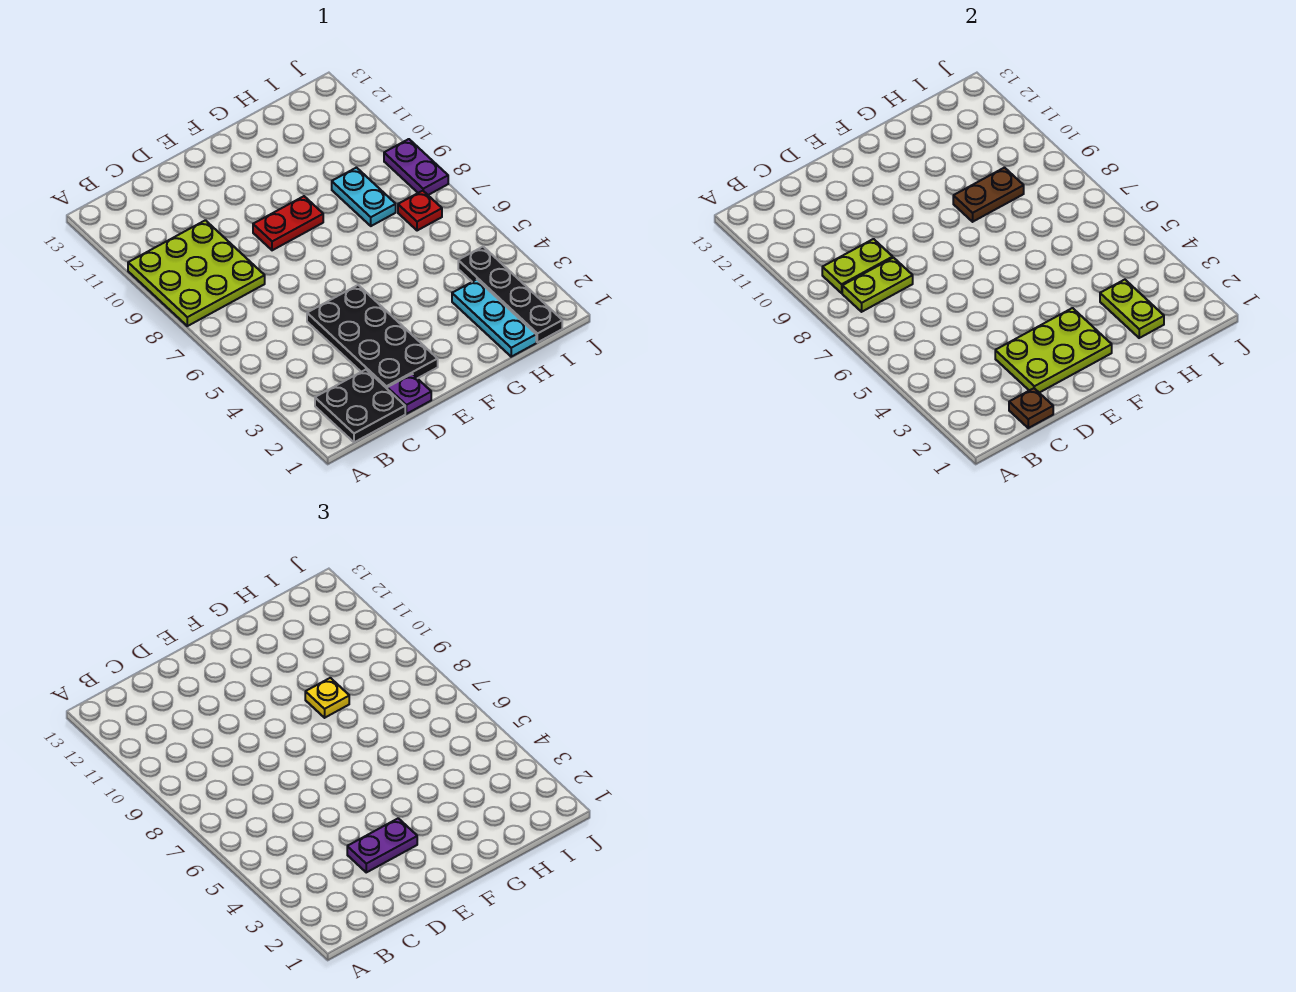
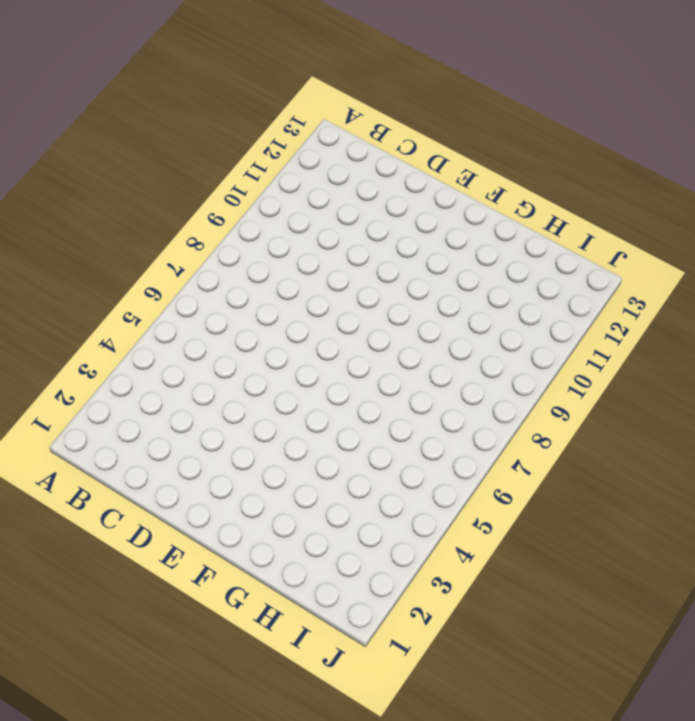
none -> lime 3x3 plate [128,220,265,326]
none -> black 2x2 plate [315,370,405,442]
none -> purple 1x1 plate [387,374,431,414]

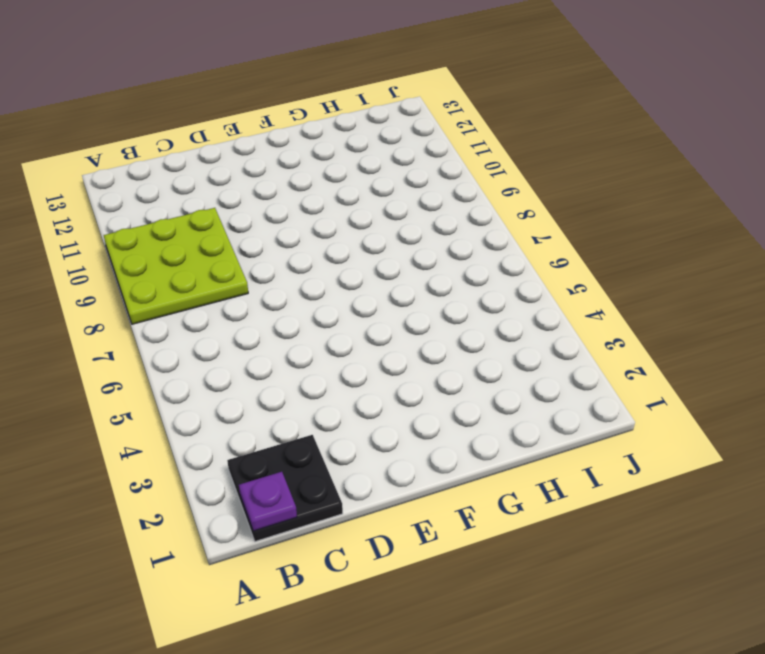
purple 1x1 plate [239,472,297,531] -> purple 1x1 plate moved to [387,374,431,414]
none -> black 2x4 plate [307,285,438,388]
none -> red 1x2 plate [253,196,323,250]
none -> cyan 1x3 plate [452,280,536,357]

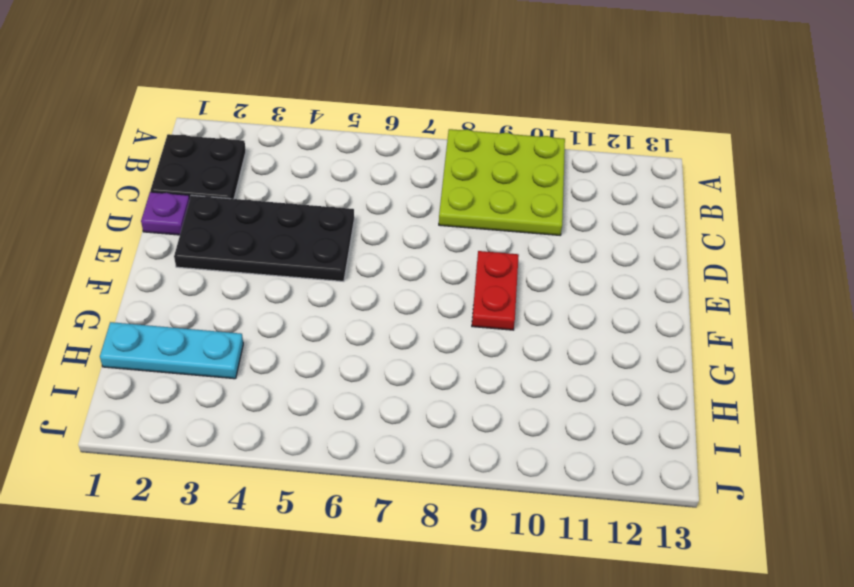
none -> cyan 1x2 plate [332,168,396,226]
none -> black 1x4 plate [458,247,562,342]
none -> red 1x1 plate [398,191,442,231]

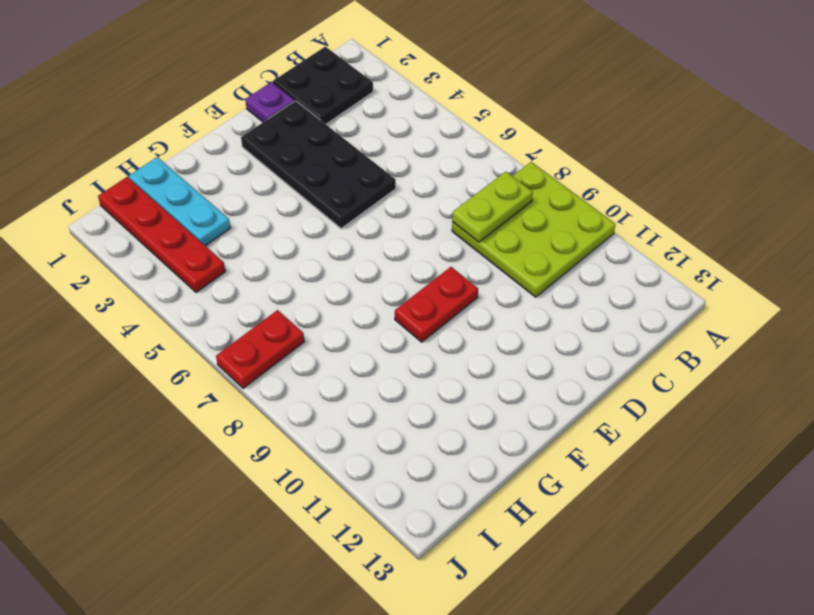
red 1x4 plate [98,177,225,292] -> black 1x4 plate [458,247,562,342]
red 1x2 plate [216,310,304,388] -> red 1x1 plate [398,191,442,231]
none -> cyan 1x2 plate [332,168,396,226]
none -> purple 1x2 plate [384,139,448,195]
none -> lime 1x2 plate [822,239,893,293]

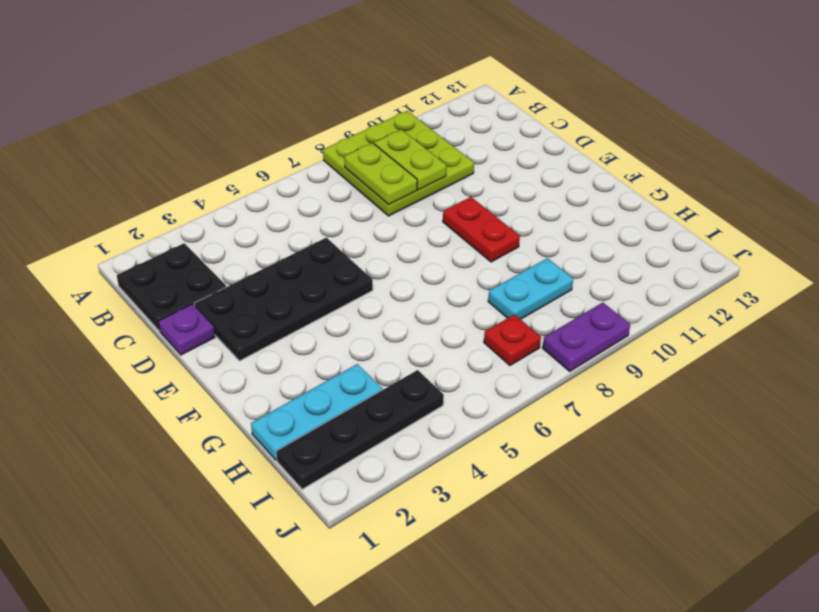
none -> brown 1x1 plate [1009,388,1053,428]
none -> lime 2x3 plate [995,308,1112,393]
none -> brown 1x2 plate [953,168,1024,222]

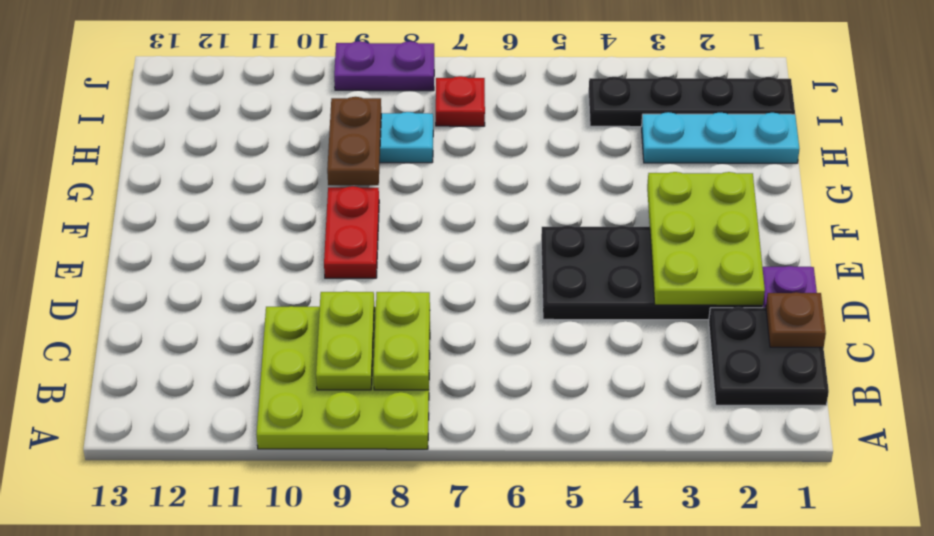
none -> lime 1x2 plate [1100,280,1164,338]
none -> purple 1x2 plate [347,818,417,872]
none -> yellow 1x1 plate [305,678,349,718]

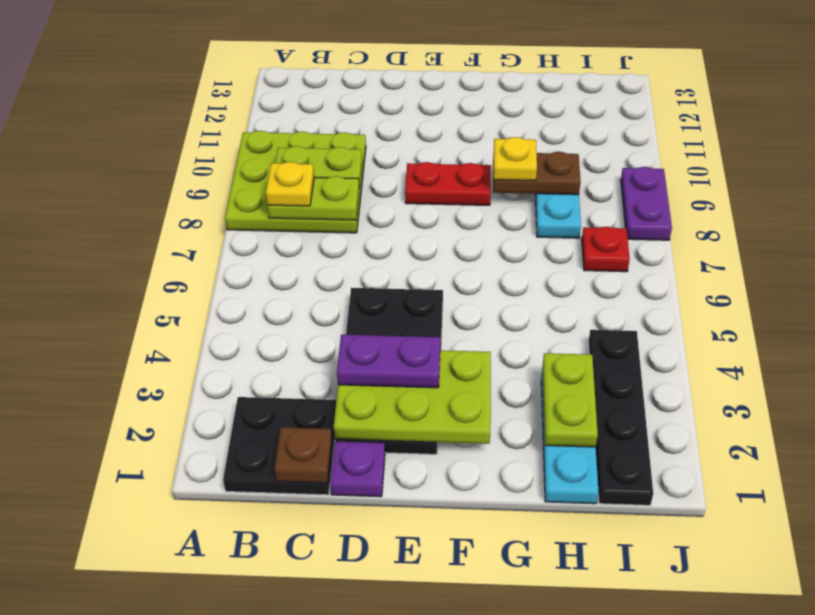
yellow 1x1 plate [266,162,314,206] -> none

